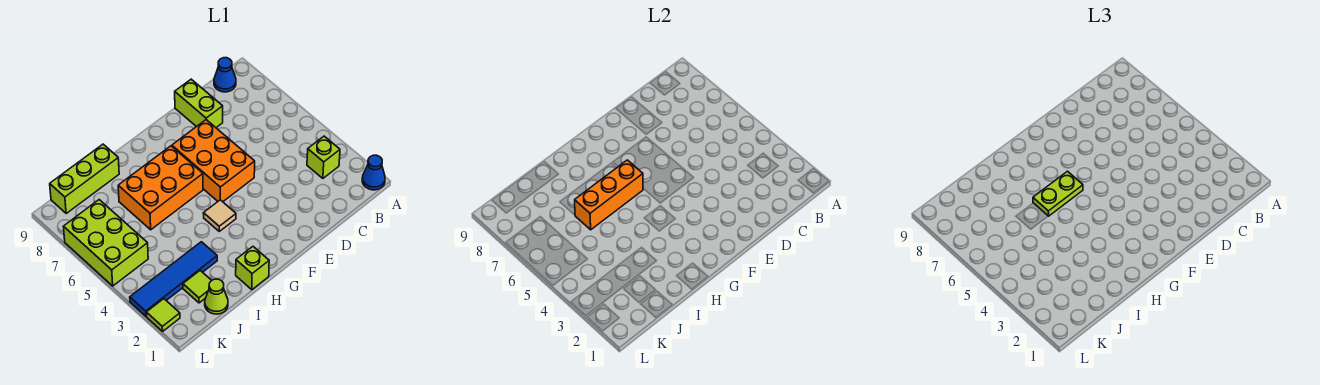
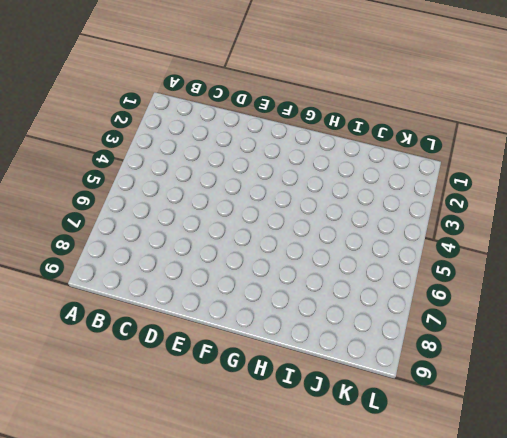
none -> blue 1x1 cone [362,155,385,190]
none -> lime 1x1 brick [307,136,340,178]
none -> blue 1x1 cone [214,58,236,92]

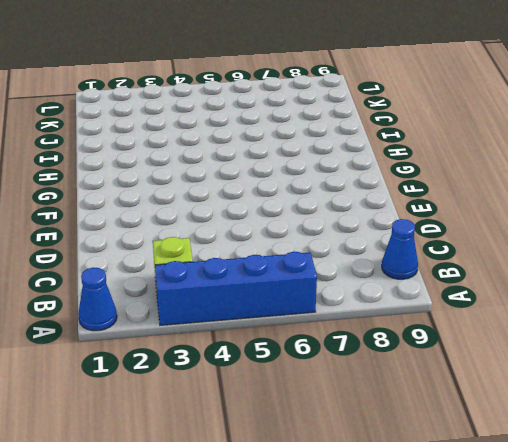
blue 1x4 brick [155,252,317,325] -> none
none -> lime 1x2 brick [175,79,223,127]
none -> orange 2x3 brick [172,120,255,202]
none -> tan 1x1 tile [203,200,236,231]

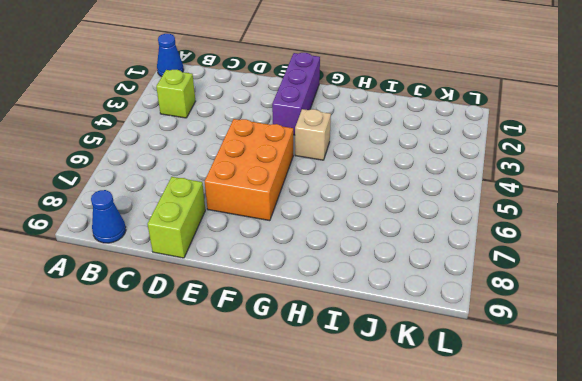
purple 1x3 brick [272,53,320,135] -> none
tan 1x1 brick [295,109,331,160] -> tan 1x1 tile [203,200,236,231]
none -> orange 2x3 brick [118,146,203,230]
none -> lime 1x1 brick [236,247,269,290]
none -> blue 1x4 tile [130,242,217,316]

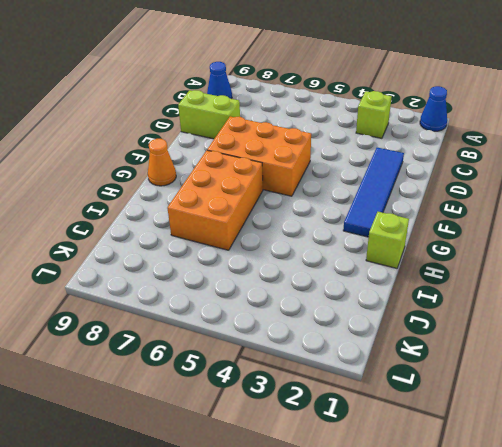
blue 1x4 tile [343,148,404,237] -> blue 1x4 tile moved to [130,242,217,316]
orange 1x1 cone [148,139,176,186] -> none
none -> tan 1x1 tile [203,200,236,231]
none -> lime 1x3 brick [50,144,119,213]
none -> lime 1x1 cone [205,279,228,314]

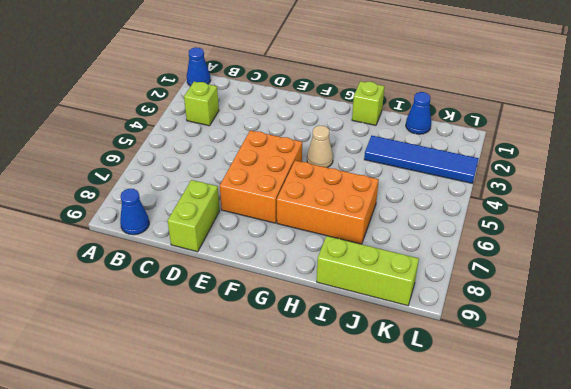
tan 1x1 cone [307,126,333,168] -> tan 1x1 tile [203,200,236,231]
blue 1x1 cone [406,92,431,134] -> lime 1x1 cone [205,279,228,314]
none -> lime 1x1 tile [183,271,212,303]
none -> lime 2x3 brick [63,200,148,286]
none -> lime 1x1 tile [146,299,180,331]

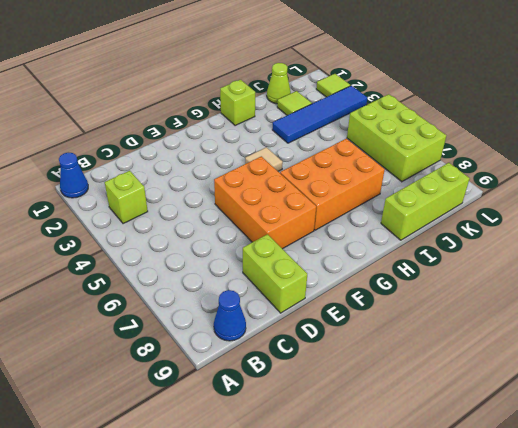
none -> orange 1x3 brick [575,160,643,230]
none -> lime 1x2 plate [1033,171,1083,216]

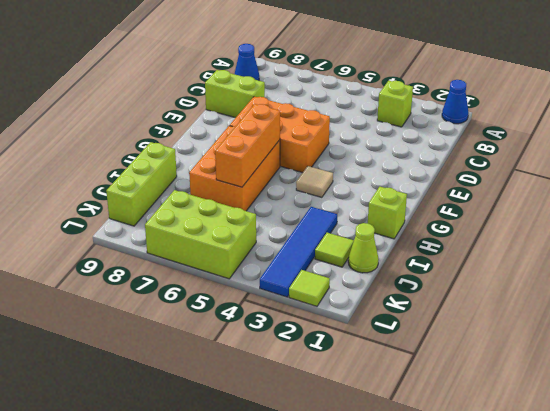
none -> lime 1x2 plate [1033,171,1083,216]

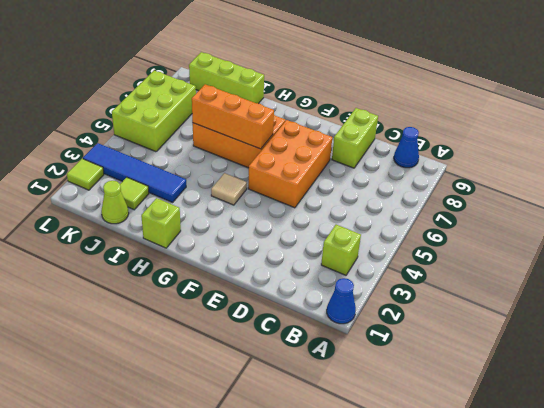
none -> lime 1x2 plate [1033,171,1083,216]

